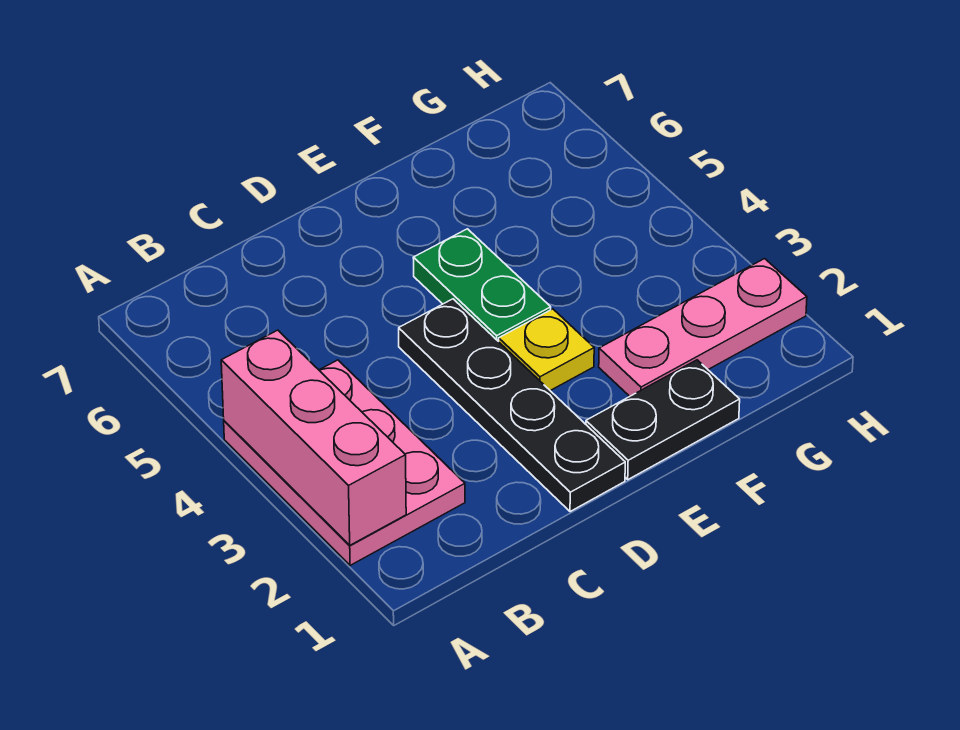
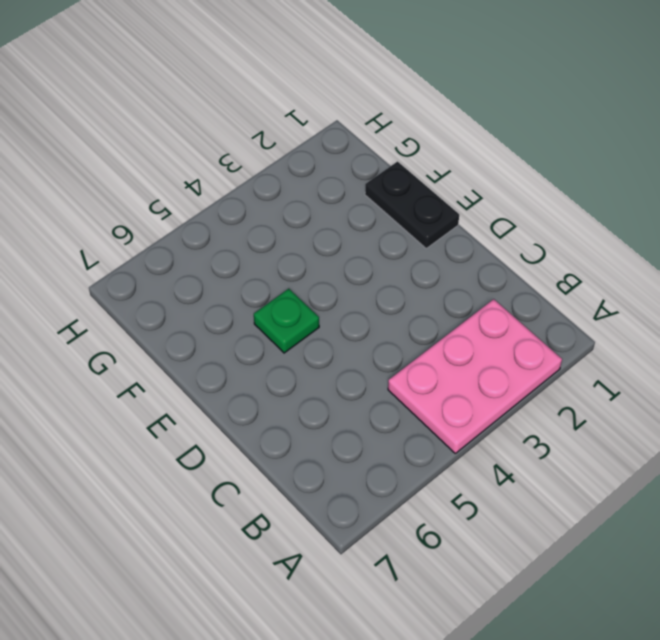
green 1x1 plate [254,289,319,353] -> green 1x2 plate [413,229,551,342]
none -> black 1x4 plate [399,299,625,512]
none -> yellow 1x1 plate [499,309,594,391]

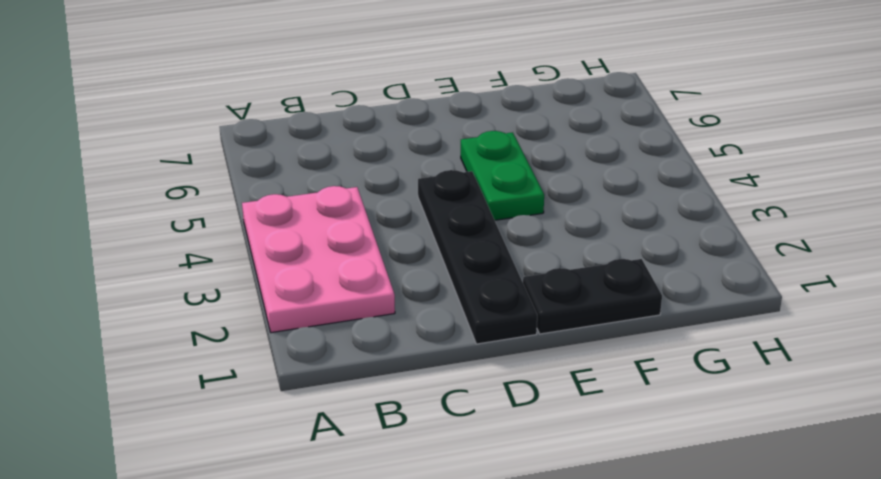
none -> yellow 1x1 plate [499,309,594,391]
none -> pink 1x3 plate [599,259,807,396]

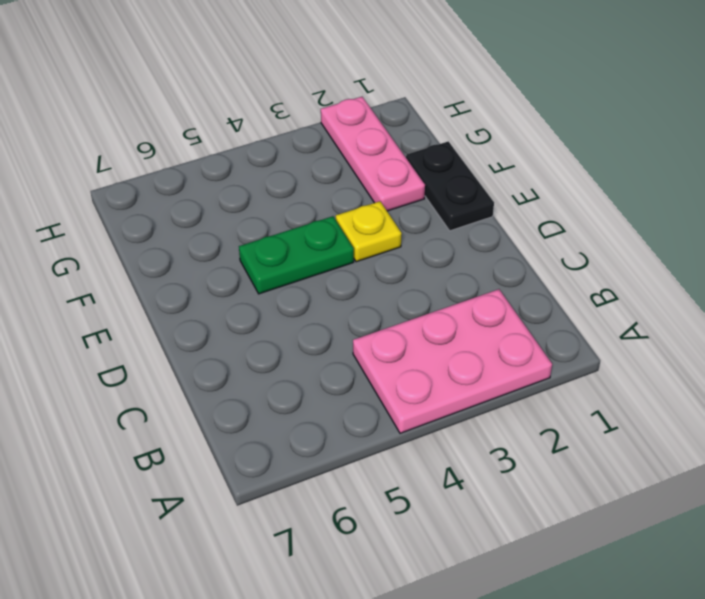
none -> black 1x4 plate [399,299,625,512]
none -> pink 1x3 brick [221,330,406,545]

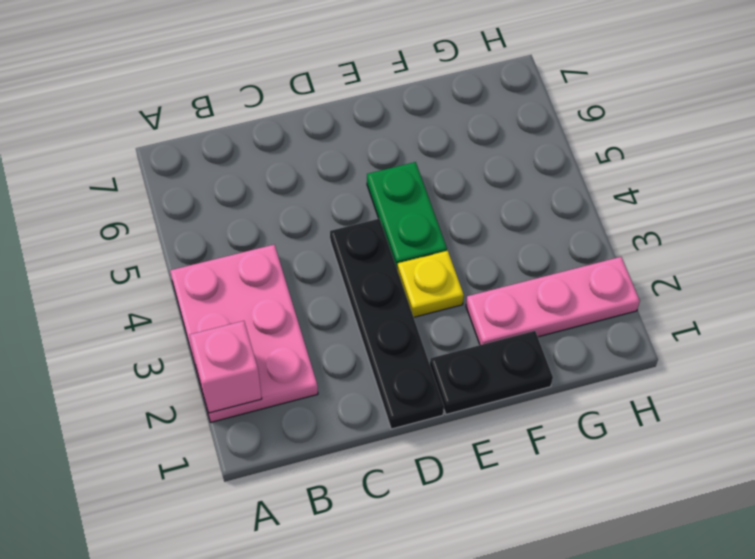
pink 1x1 brick [190,321,262,413] -> pink 1x3 brick [221,330,406,545]

